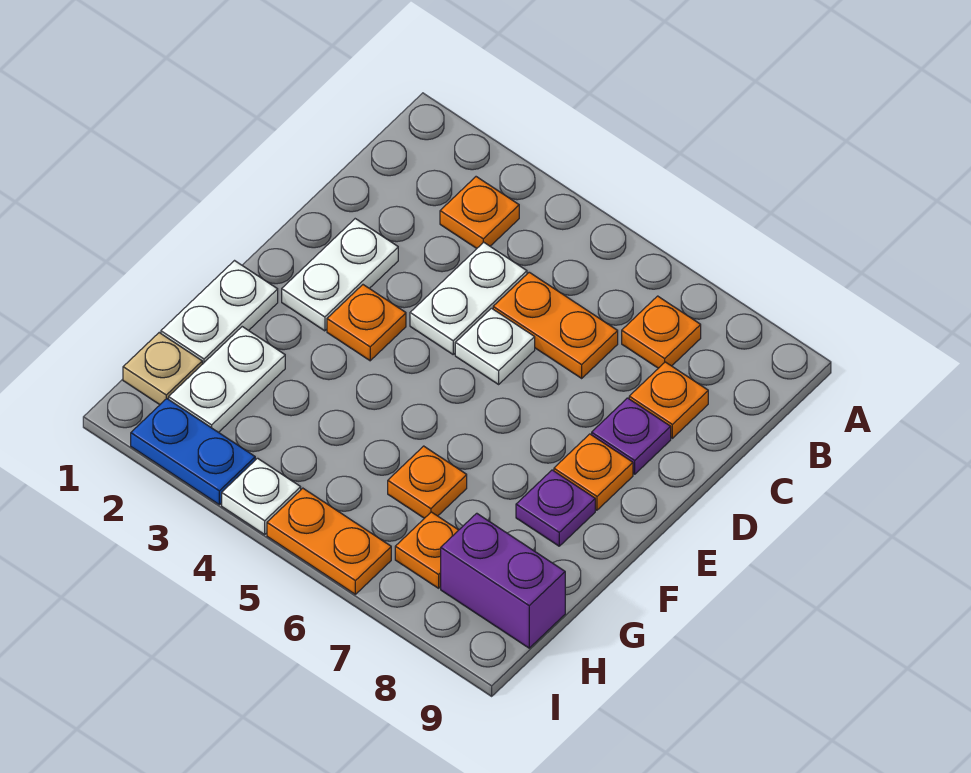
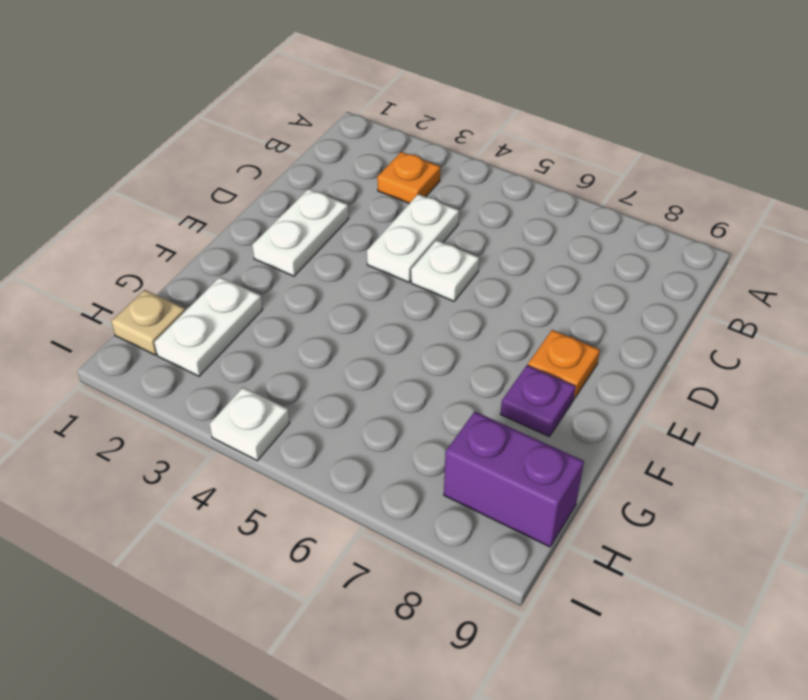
none -> orange 1x1 plate [622,296,701,368]
none -> orange 1x2 plate [493,272,618,378]
none -> orange 1x1 plate [629,362,708,438]

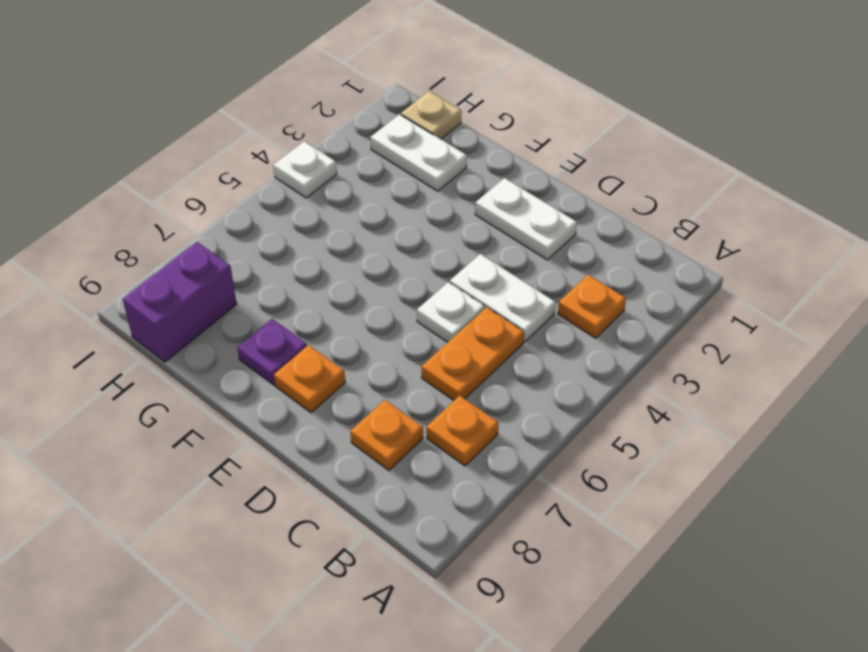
none -> purple 1x1 plate [592,398,671,474]
none -> orange 1x1 plate [327,285,406,361]
none -> white 1x2 plate [161,261,278,364]

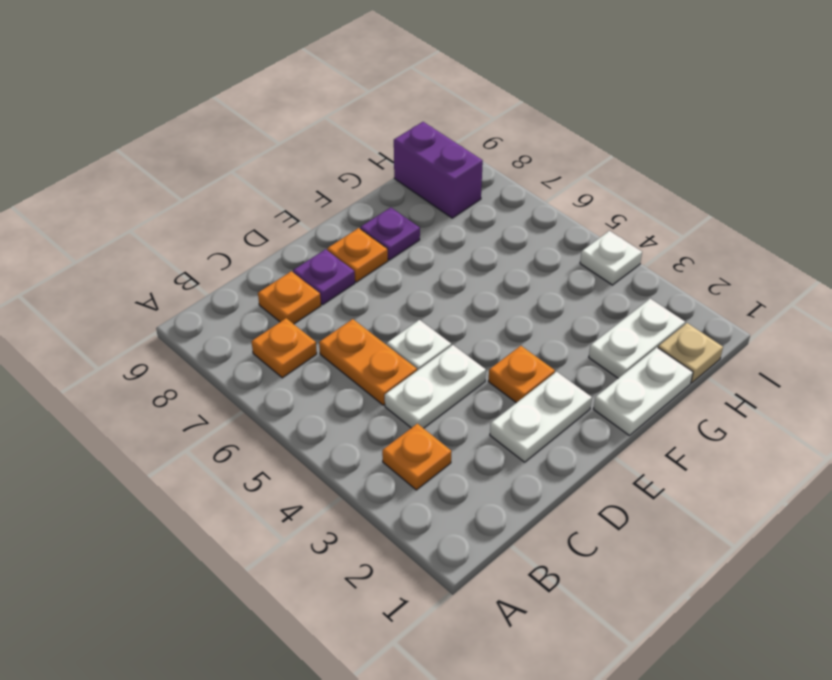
none -> orange 1x1 plate [388,446,467,518]
none -> orange 1x1 plate [395,512,458,588]
none -> blue 1x2 plate [131,399,255,505]

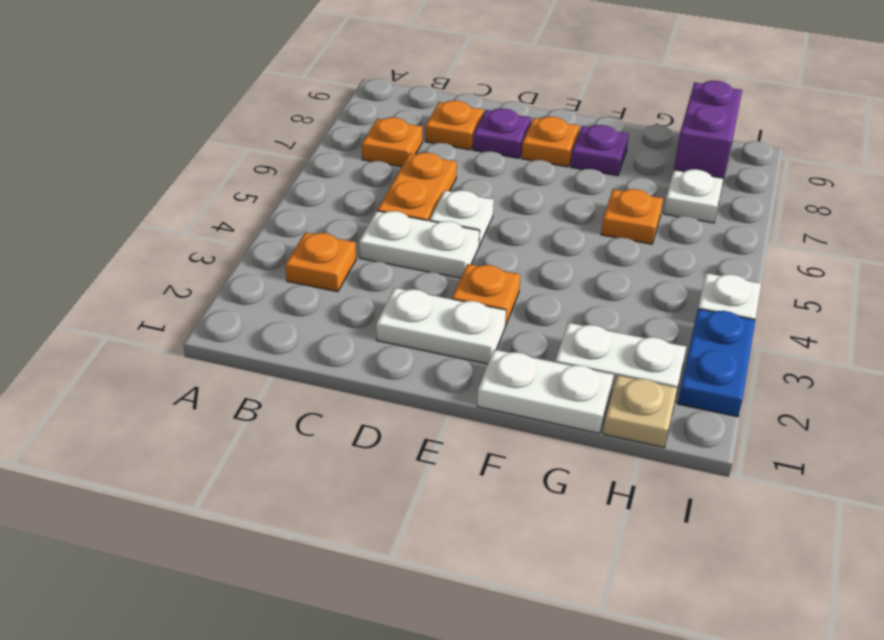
white 1x1 plate [664,169,724,223] -> orange 1x1 plate [395,512,458,588]
none -> orange 1x2 plate [267,488,391,594]

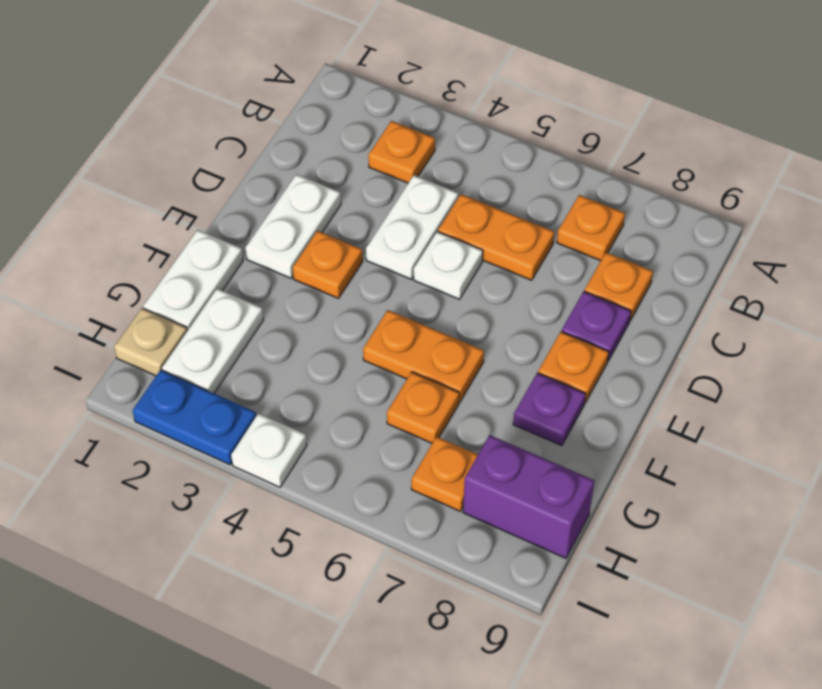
orange 1x2 plate [363,310,484,402] -> orange 1x2 plate moved to [267,488,391,594]

